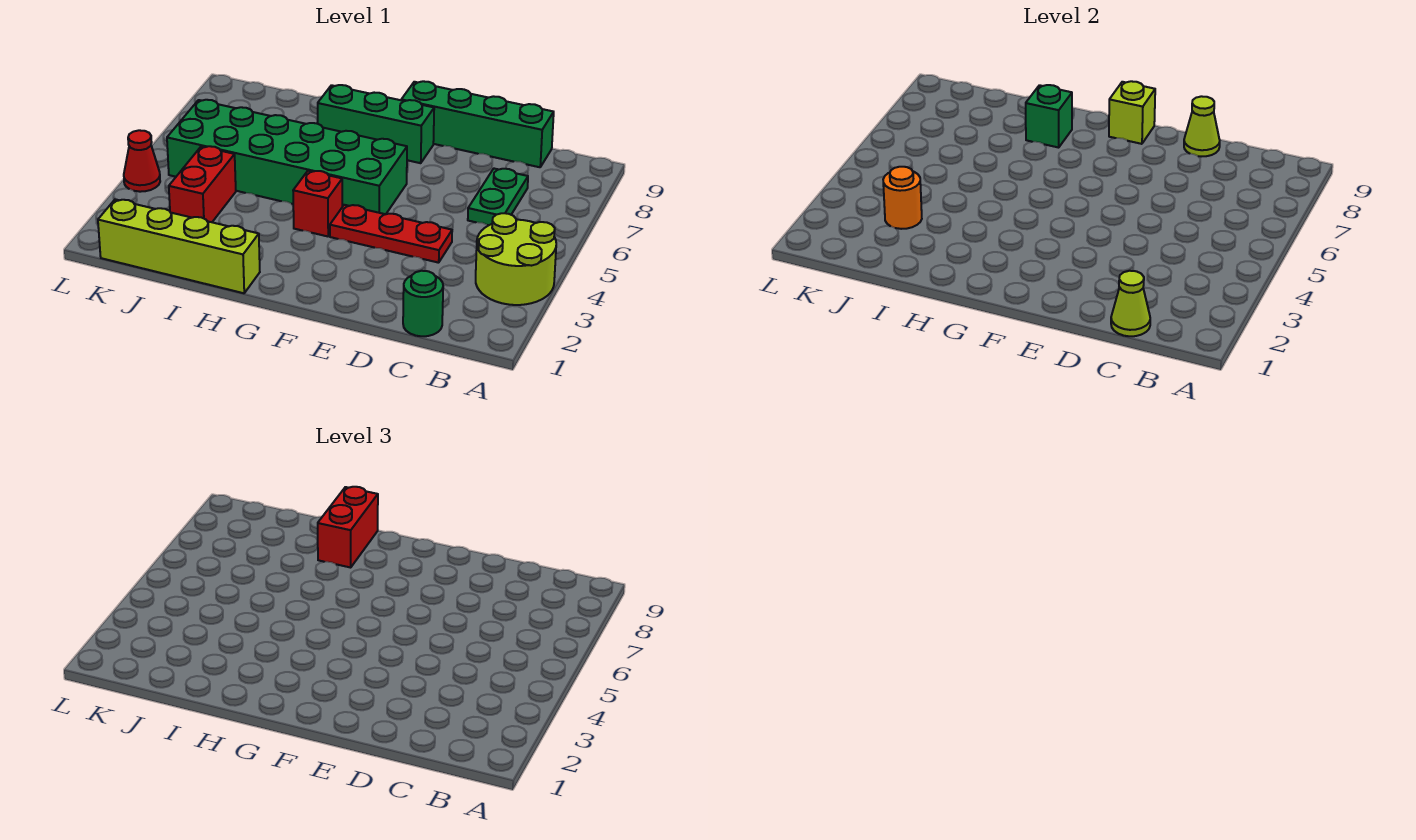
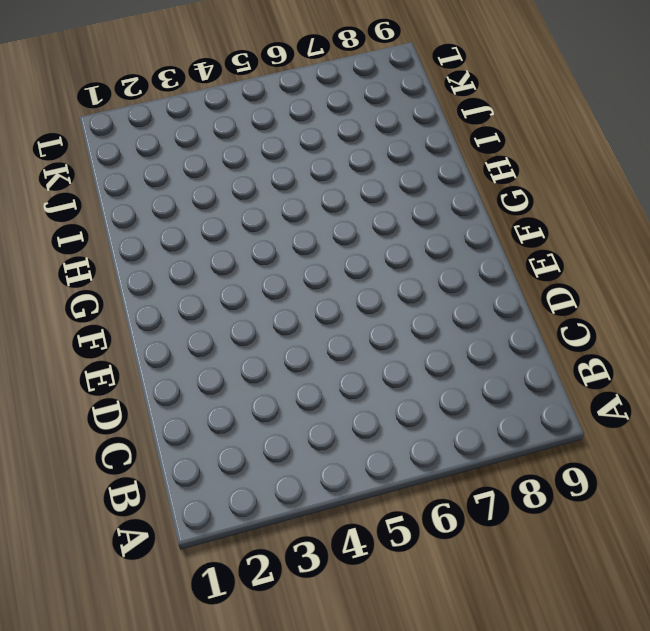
none -> lime 2x2 round brick [476,213,556,305]
none -> green 1x1 round brick [403,271,443,336]
none -> green 1x2 plate [468,169,528,225]

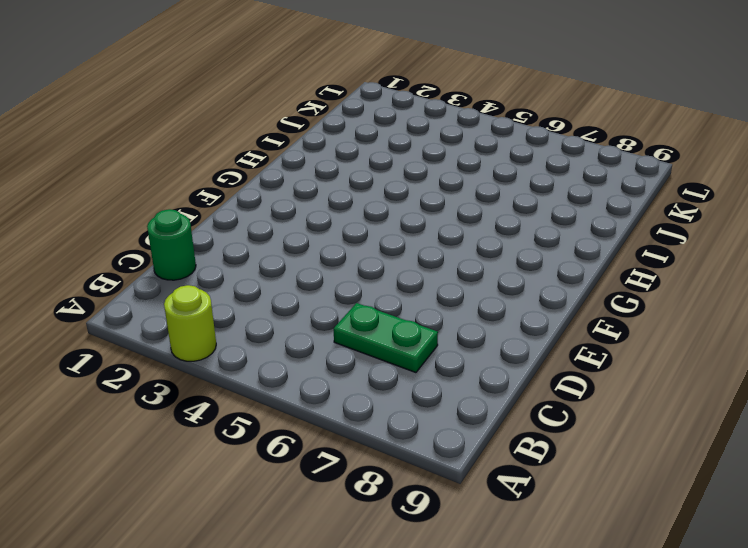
lime 1x1 round brick [164,285,216,361] -> lime 2x2 round brick [476,213,556,305]
none -> green 1x4 brick [401,81,554,167]
none -> red 1x3 plate [330,205,452,263]
none -> green 2x6 brick [167,100,407,214]

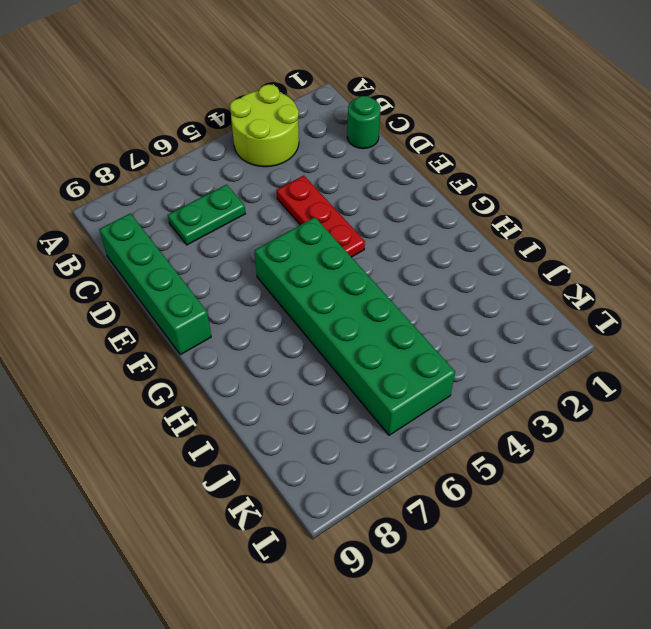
none -> green 1x3 brick [318,85,434,163]
none -> red 1x1 brick [293,171,342,236]
none -> lime 1x4 brick [98,199,260,293]

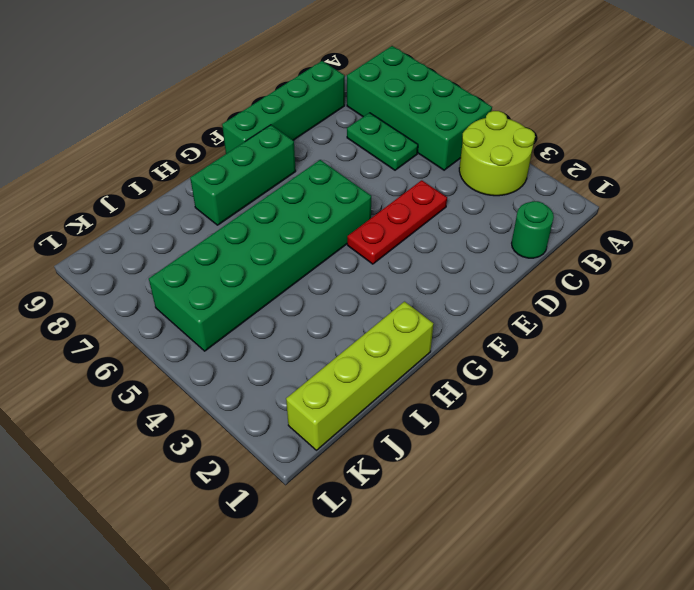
green 2x4 brick [347,46,492,170] -> none
none -> red 1x1 brick [293,171,342,236]
none -> red 1x2 brick [169,146,236,222]
none -> red 1x1 cone [124,130,160,192]

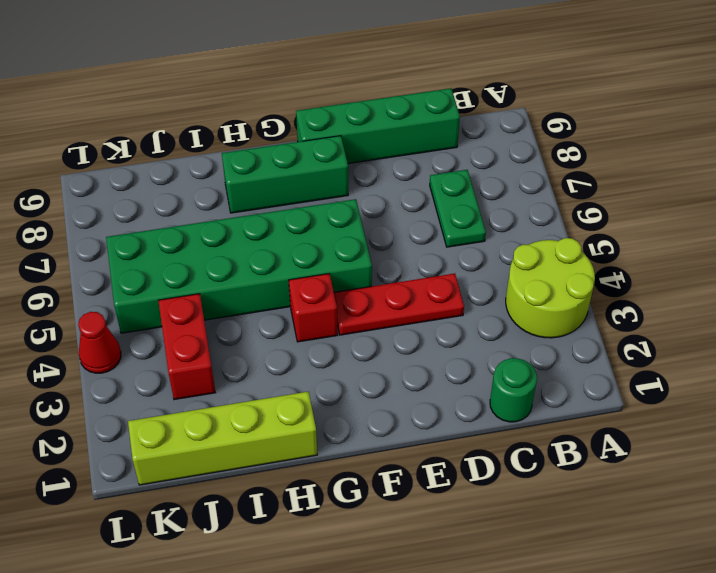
none -> lime 1x1 cone [1111,271,1150,336]
none -> lime 1x1 cone [1184,96,1220,157]
none -> lime 1x1 brick [1109,81,1155,144]

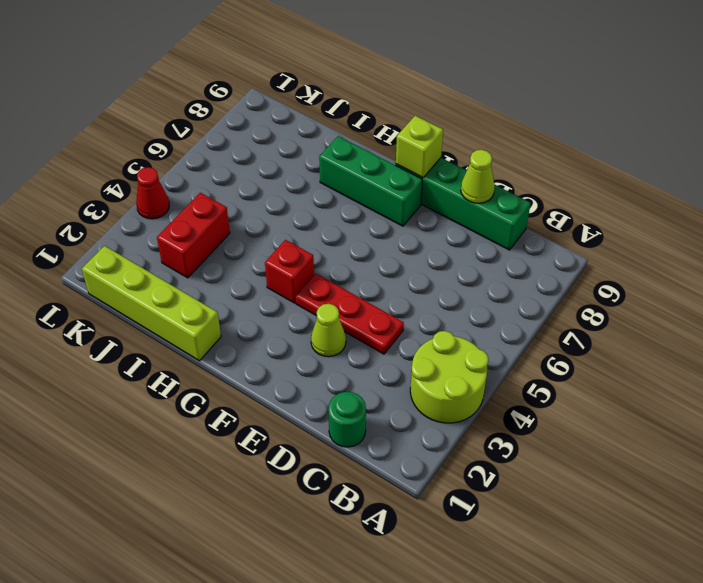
lime 1x1 cone [311,304,346,357] -> lime 1x1 cone moved to [1111,271,1150,336]
none -> green 1x2 plate [468,169,528,225]
none -> green 2x6 brick [167,100,407,214]
none -> green 1x1 brick [1026,85,1072,148]

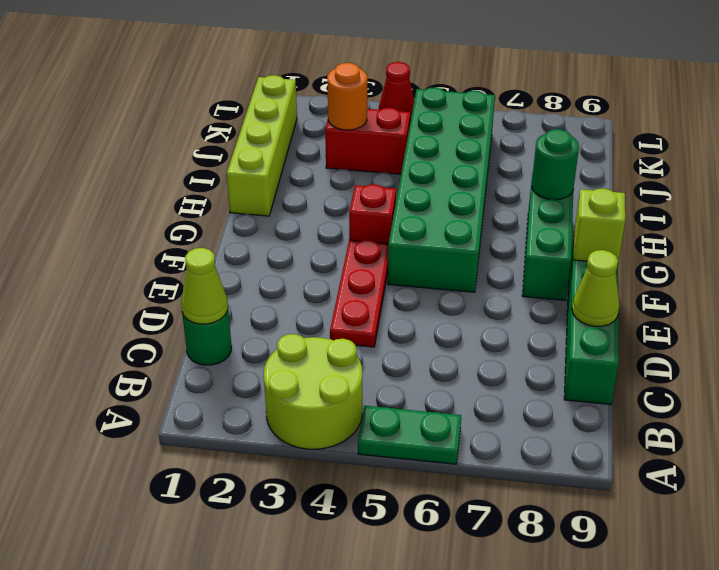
green 1x2 plate [358,406,461,464] -> green 1x2 plate moved to [468,169,528,225]
green 1x1 round brick [532,129,579,200] -> green 1x1 brick [1026,85,1072,148]
none -> red 1x2 brick [318,487,378,568]

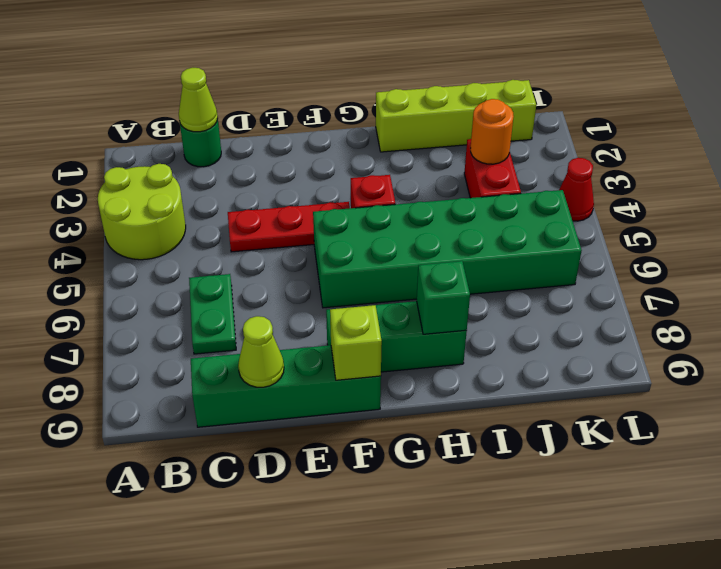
none -> red 1x2 brick [318,487,378,568]

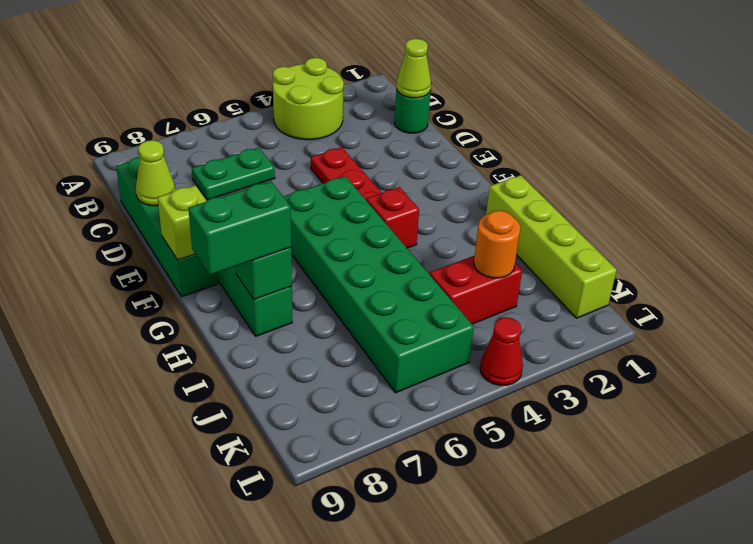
green 1x2 brick [188,181,291,275] -> red 1x2 brick [318,487,378,568]

